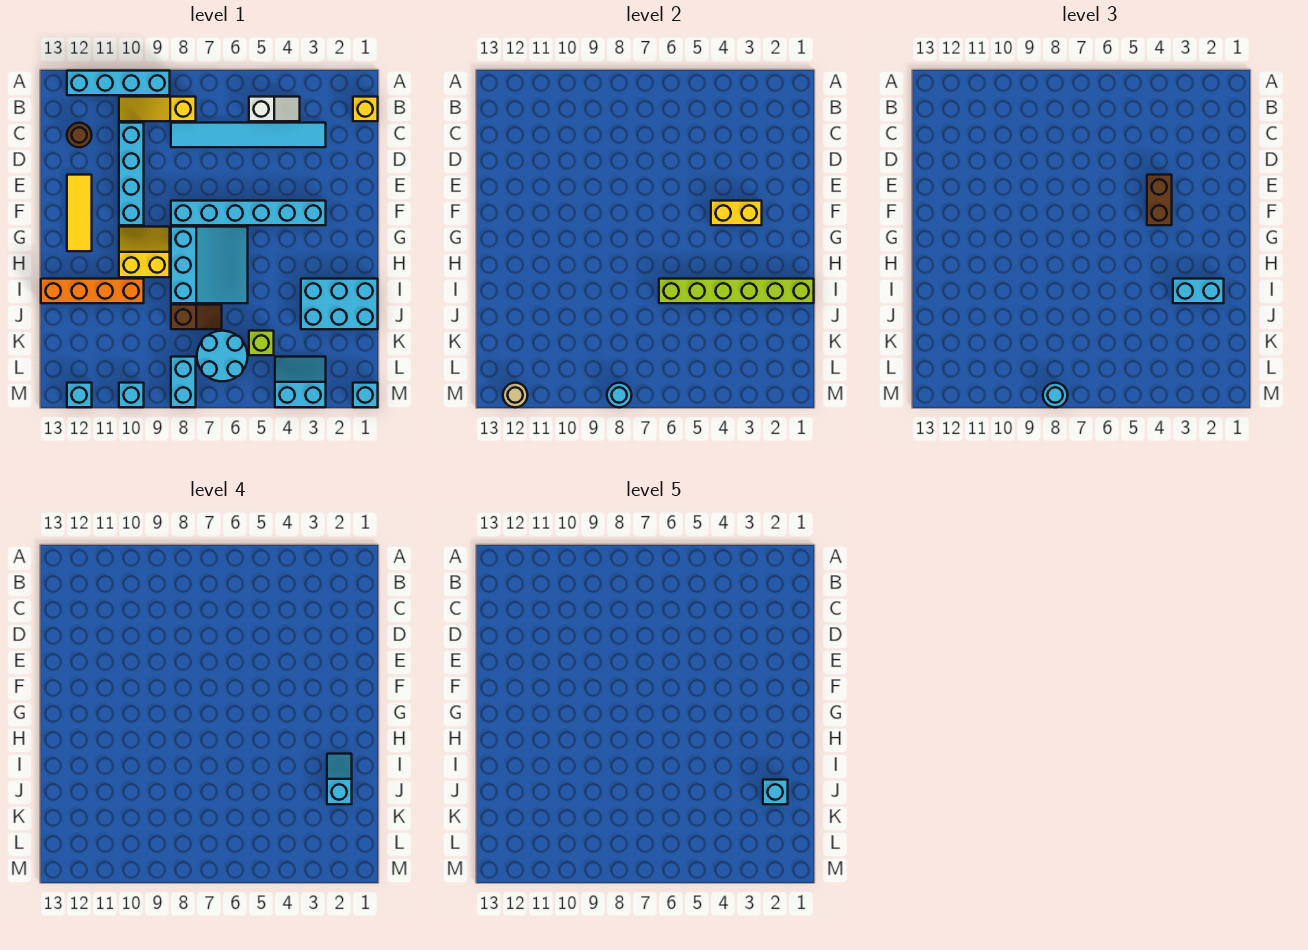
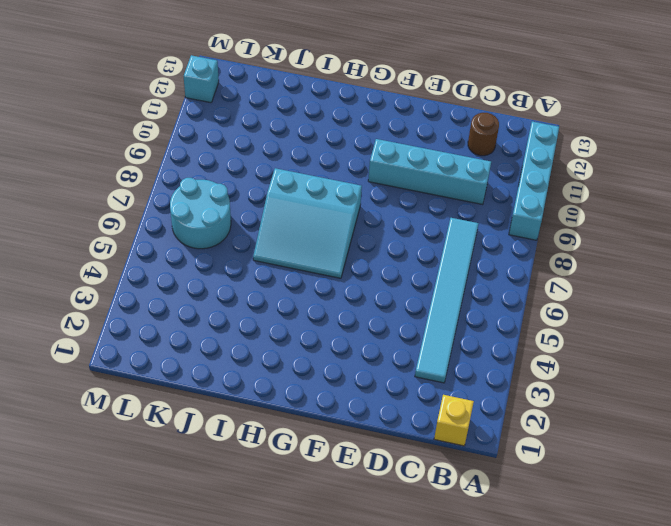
none -> white 1x2 slope [249,97,300,121]
none -> yellow 1x3 slope [119,97,196,121]
none -> yellow 1x3 tile [67,175,92,251]
none -> cyan 1x6 brick [171,201,326,225]

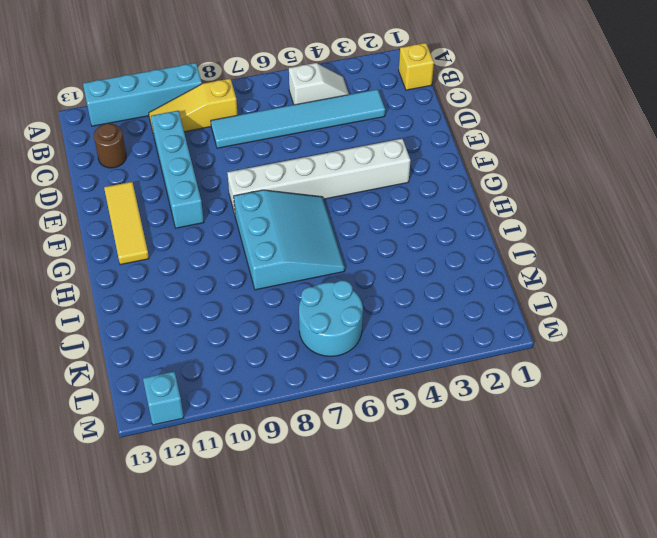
white 1x6 brick [227,139,410,214] -> cyan 1x6 brick [171,201,326,225]
none -> yellow 2x2 slope [119,227,170,277]
none -> cyan 2x3 brick [301,279,378,329]
none -> orange 1x4 brick [41,279,144,303]
none -> brown 1x2 slope [171,305,222,329]

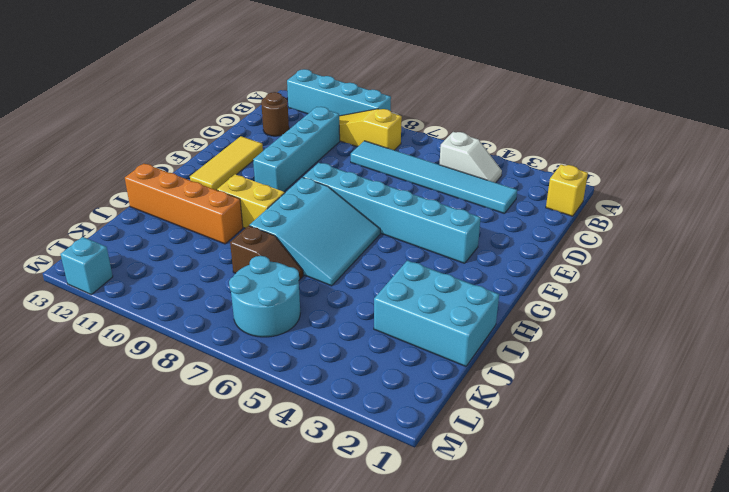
none -> lime 1x1 brick [249,331,274,355]
none -> cyan 2x2 slope [275,357,326,407]
none -> cyan 1x2 brick [171,357,196,407]
none -> cyan 1x1 brick [353,383,378,407]

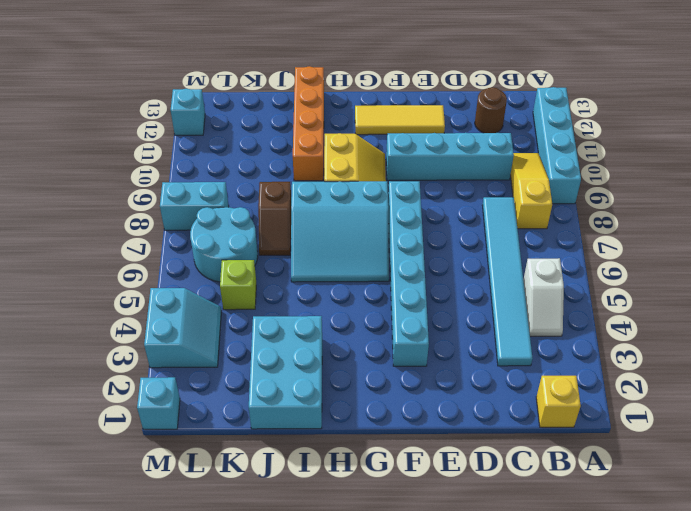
none -> cyan 1x1 brick [119,383,144,407]
none -> yellow 1x2 brick [711,201,762,225]
none -> lime 1x6 brick [659,279,814,303]
none -> cyan 1x1 round brick [607,383,632,407]

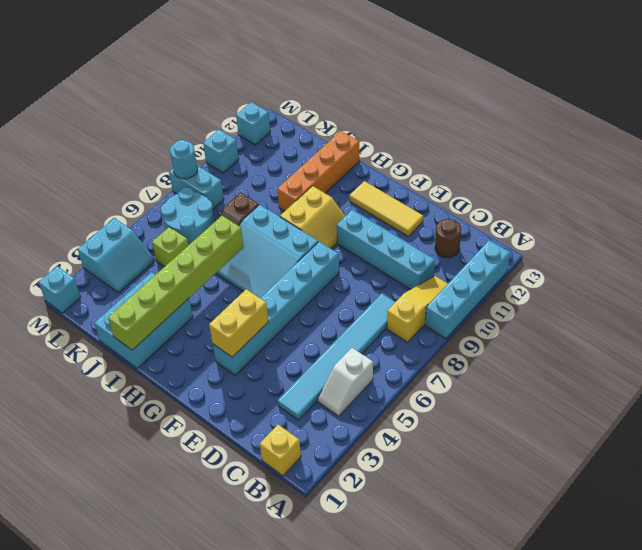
none -> tan 1x1 round brick [503,383,528,407]
none -> brown 1x2 brick [1147,175,1172,225]
none -> cyan 1x2 brick [1173,279,1224,303]
none -> cyan 1x1 round brick [1043,383,1068,407]

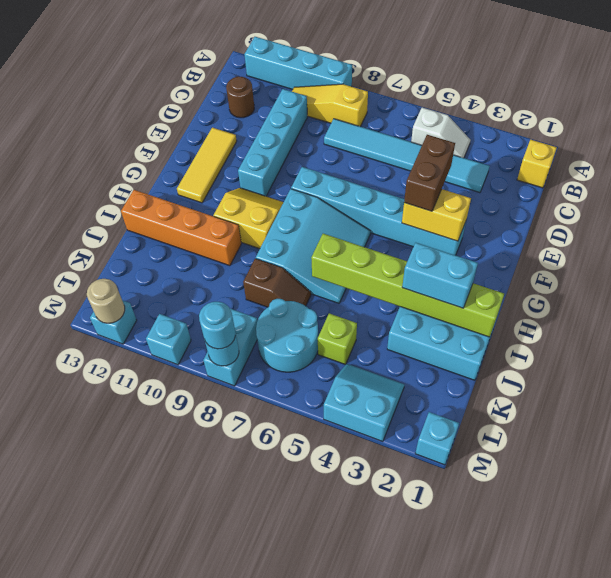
none -> cyan 1x2 slope [327,754,352,804]
none -> cyan 1x1 brick [763,780,788,804]

